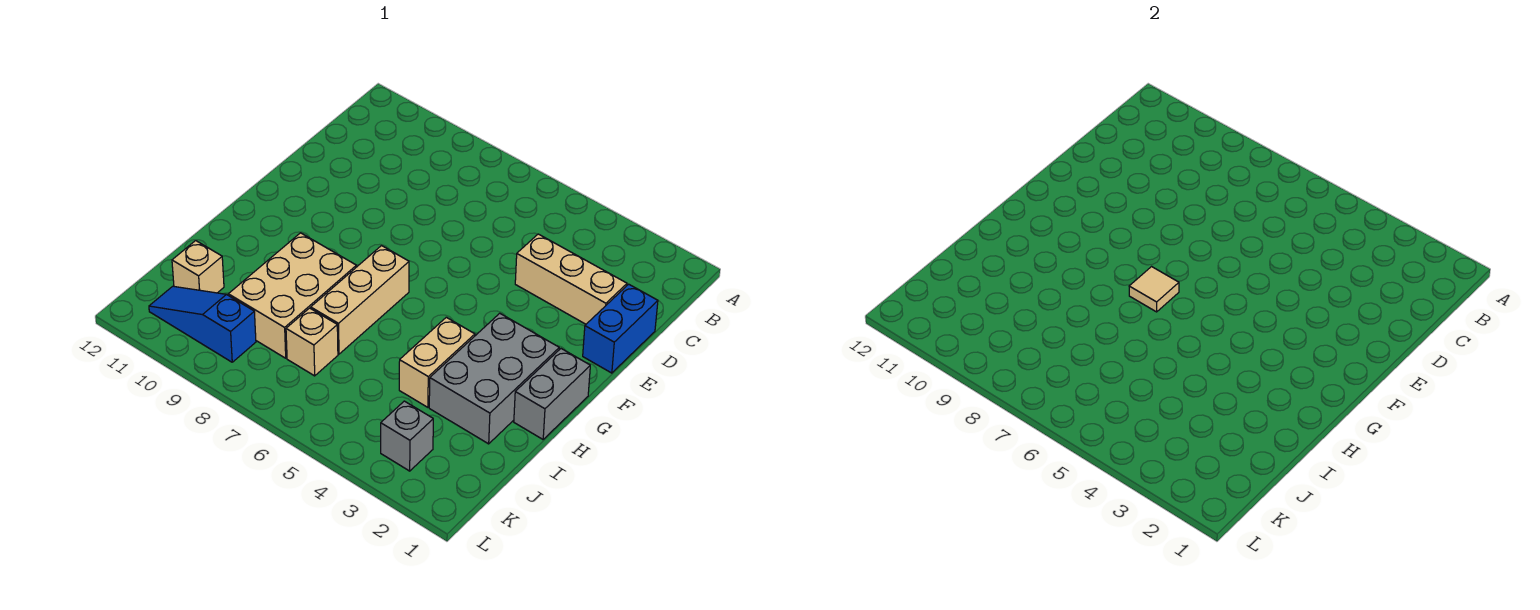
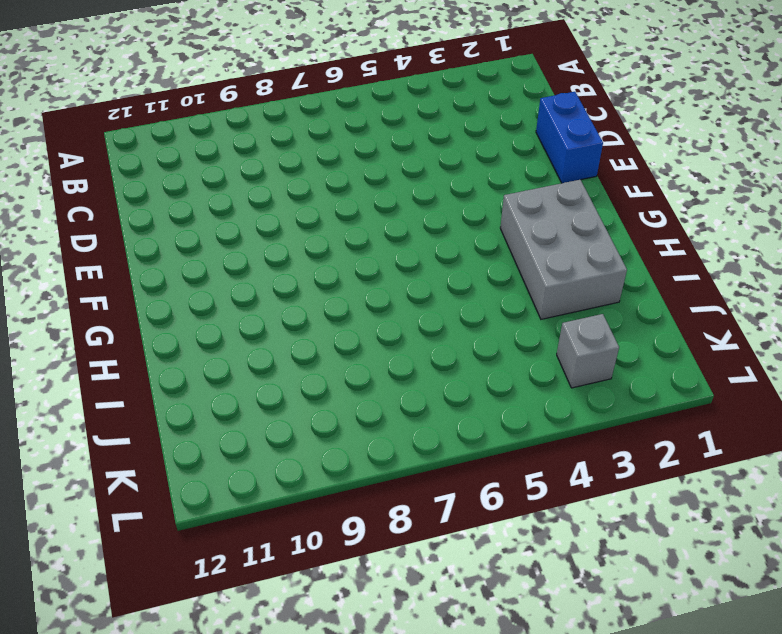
none -> tan 1x3 brick [515,234,627,324]
none -> grey 1x2 brick [514,349,590,439]
none -> tan 1x3 brick [311,246,409,354]

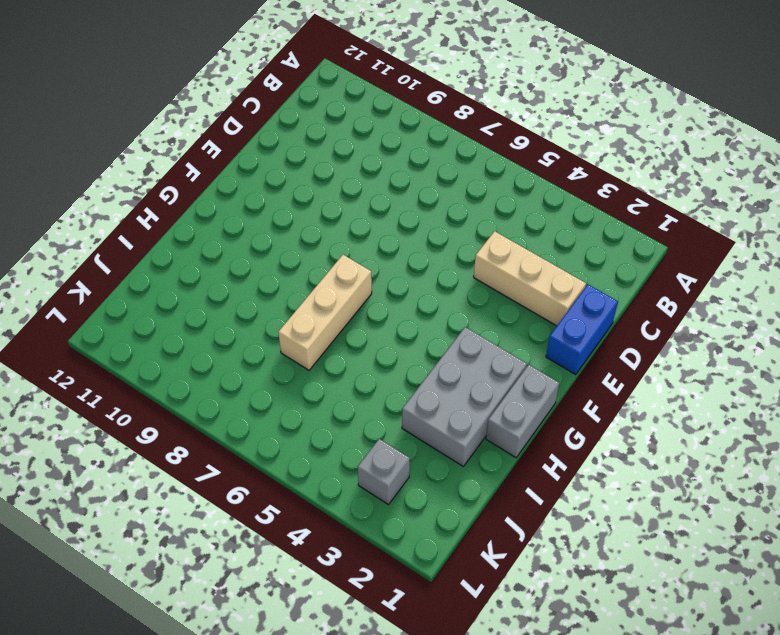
none -> tan 1x2 brick [399,317,475,407]
none -> tan 2x3 brick [228,233,356,358]
none -> tan 1x1 brick [286,308,338,376]

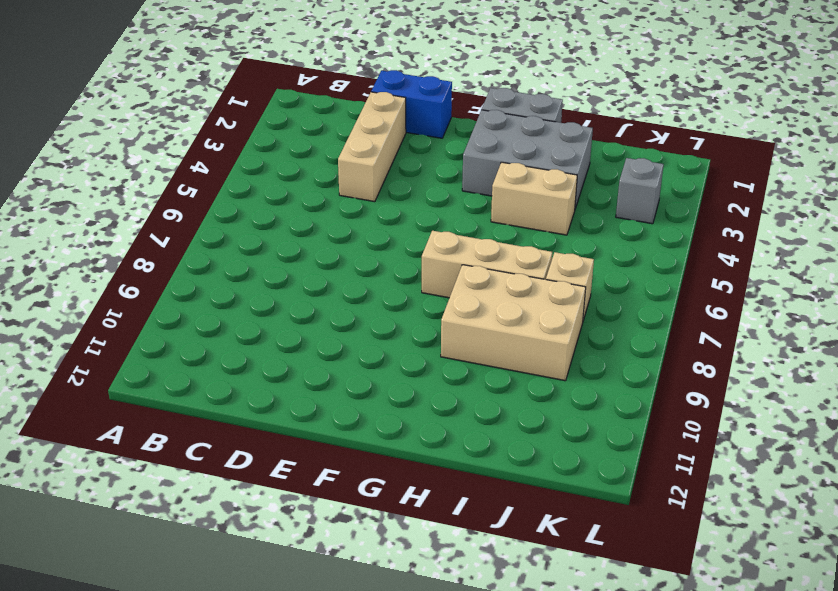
none -> tan 1x1 brick [172,241,224,293]
none -> blue 1x3 slope [149,286,256,362]
none -> tan 1x1 tile [1129,267,1179,312]

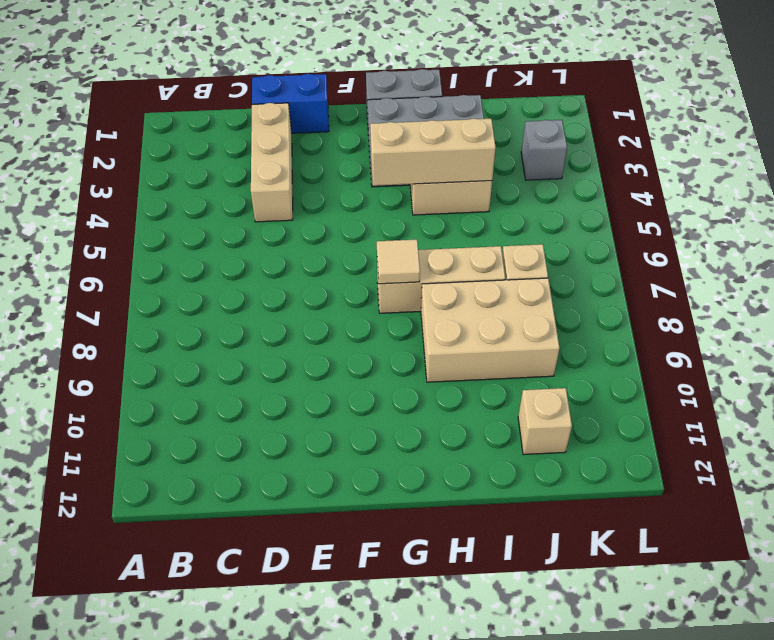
tan 1x3 brick [370,119,496,186] -> none
none -> blue 1x3 slope [149,286,256,362]

